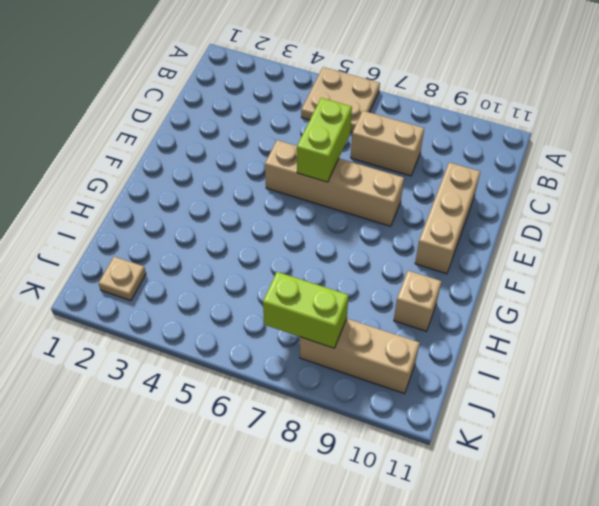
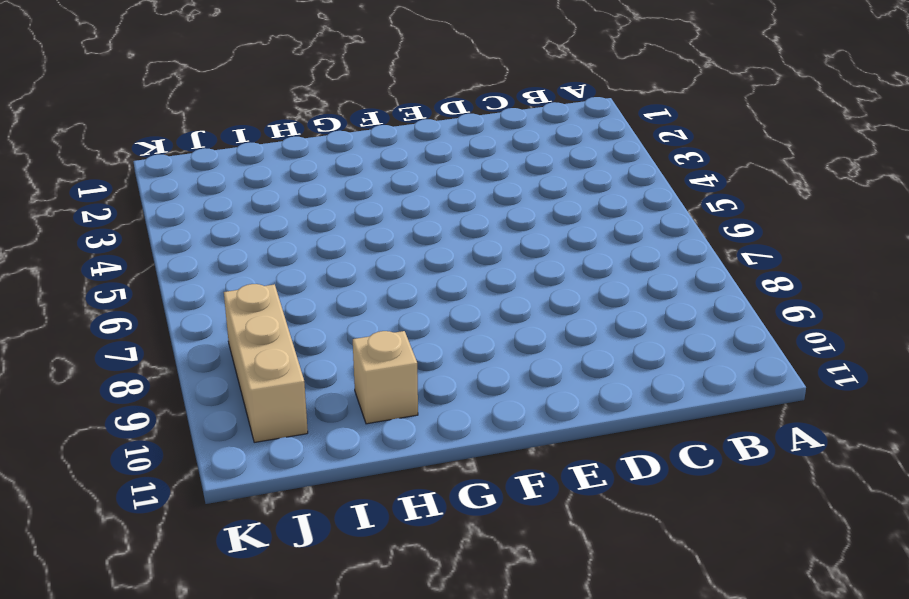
none -> tan 2x2 plate [301,67,380,132]
none -> tan 1x2 brick [351,111,424,176]

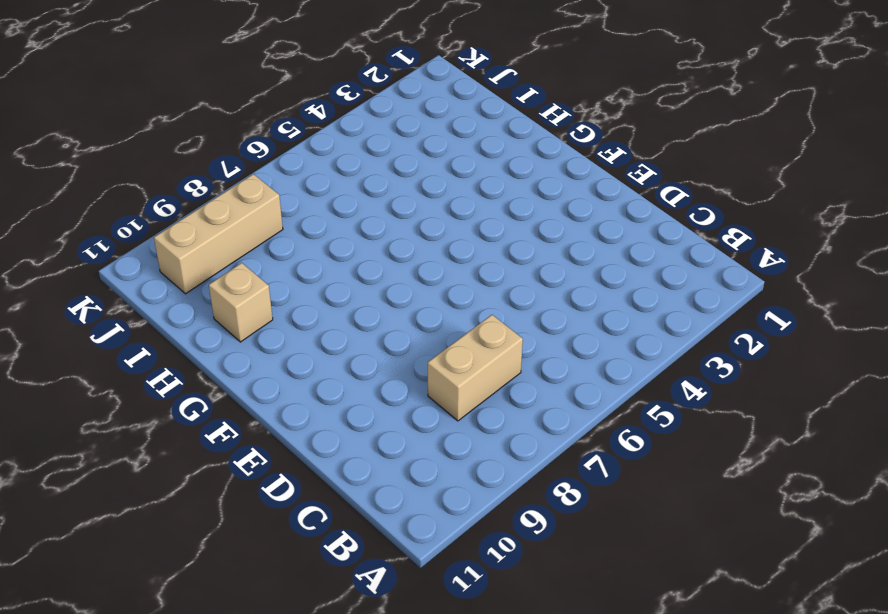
none -> tan 2x2 plate [301,67,380,132]
none -> tan 1x3 brick [415,163,480,274]

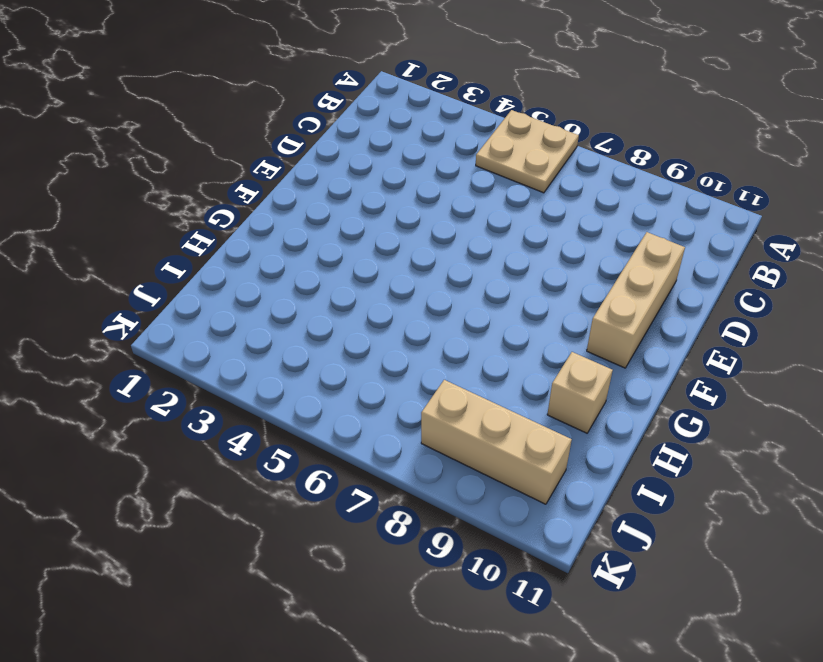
none -> tan 1x2 brick [351,111,424,176]
none -> tan 1x4 brick [265,140,404,226]

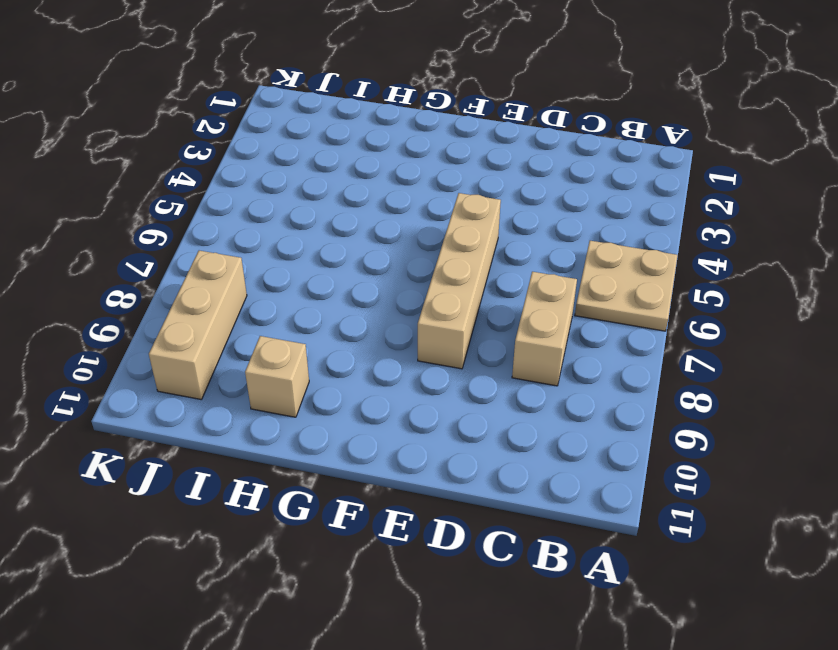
none -> tan 1x3 brick [415,163,480,274]
none -> tan 1x1 plate [99,257,146,301]

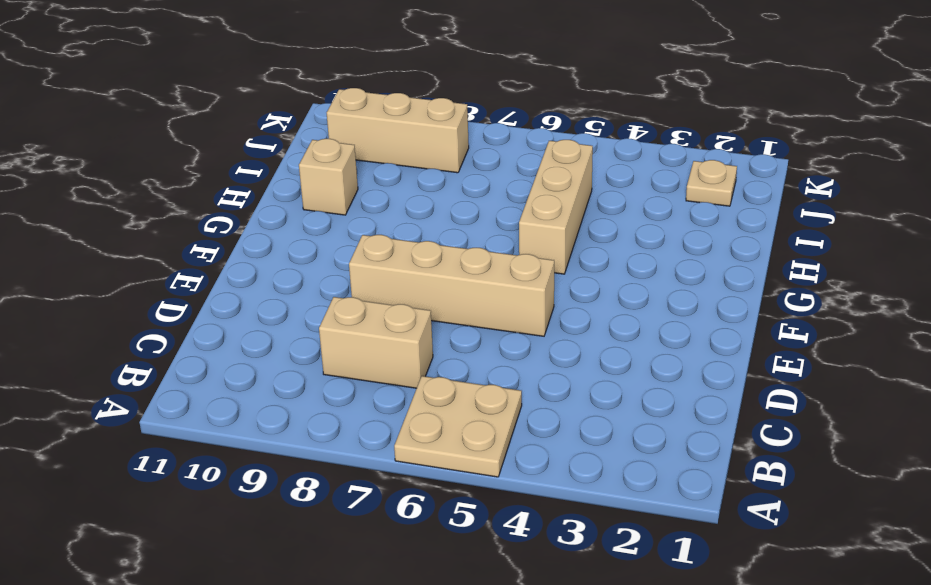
tan 1x3 brick [519,140,593,274] -> tan 1x3 brick moved to [415,163,480,274]
none -> lime 1x2 brick [297,98,352,182]
none -> lime 1x2 brick [263,272,349,348]

